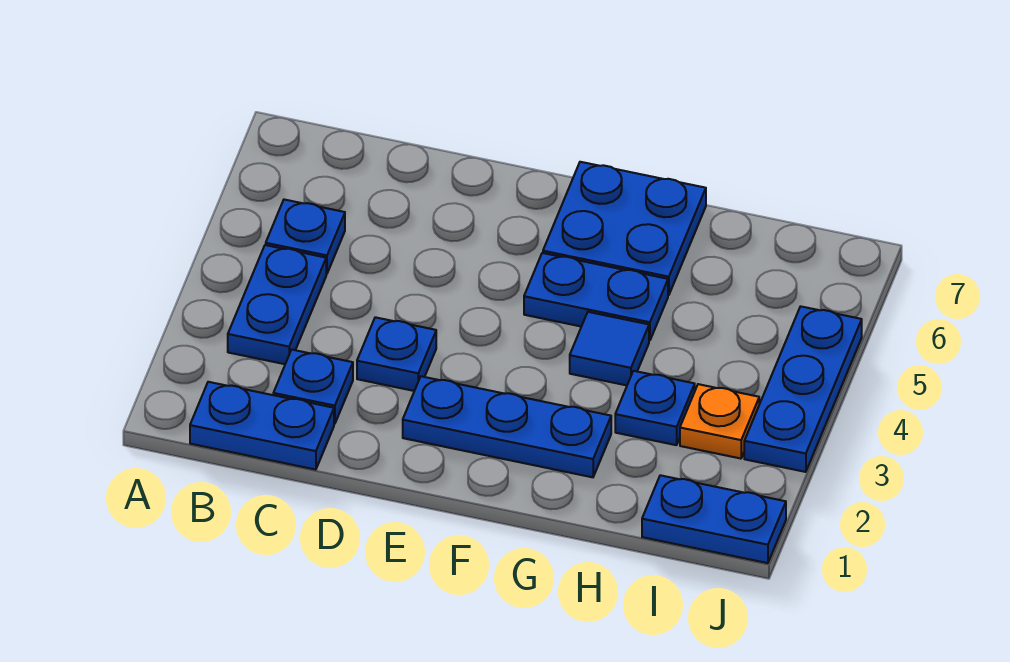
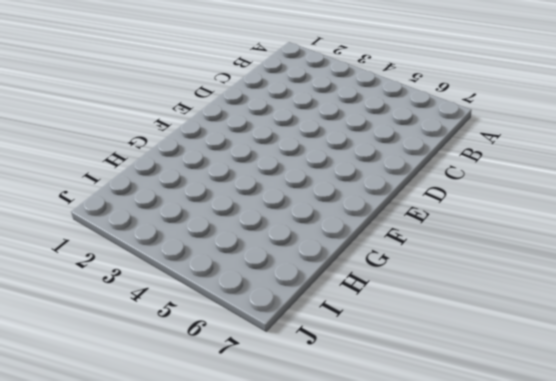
none -> blue 1x2 plate [190,382,334,470]
none -> blue 1x2 plate [228,245,326,364]
none -> blue 1x1 plate [266,200,345,274]

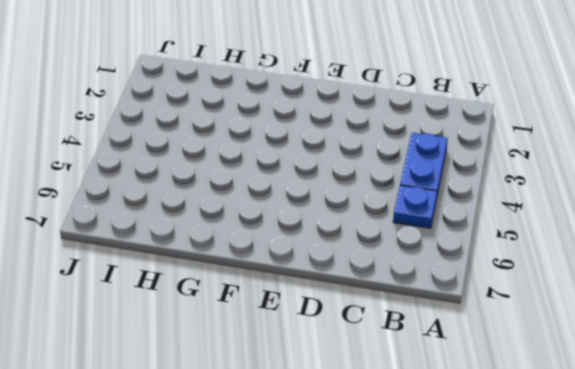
none -> blue 1x2 plate [190,382,334,470]
none -> blue 1x1 plate [273,350,353,424]
none -> blue 1x1 plate [357,317,436,391]

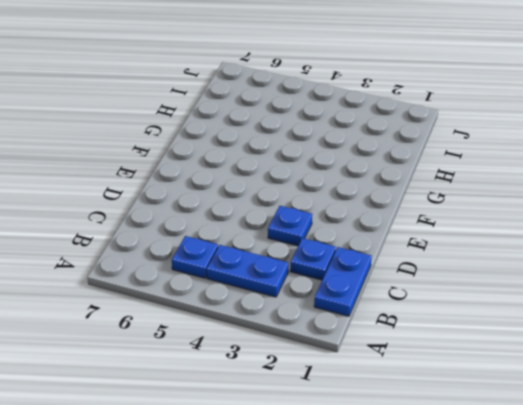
none -> blue 1x3 plate [403,376,611,477]
none -> blue 1x2 plate [524,253,668,341]
none -> blue 2x2 plate [543,162,706,295]

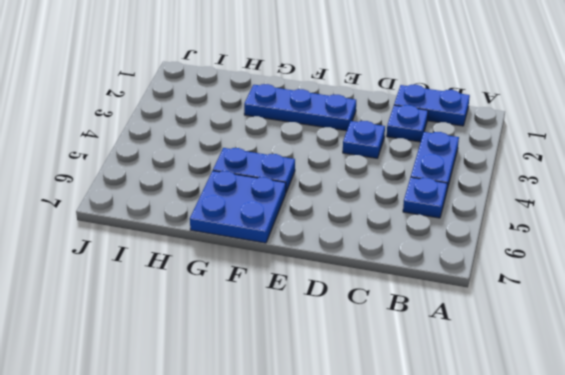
none -> blue 1x1 tile [570,312,649,385]
none -> blue 1x1 plate [615,371,695,445]
none -> blue 1x2 plate [642,475,786,563]

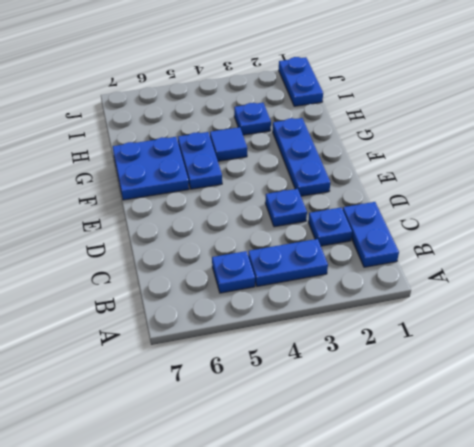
none -> orange 1x1 plate [680,384,759,459]
none -> blue 1x3 plate [744,306,862,472]

